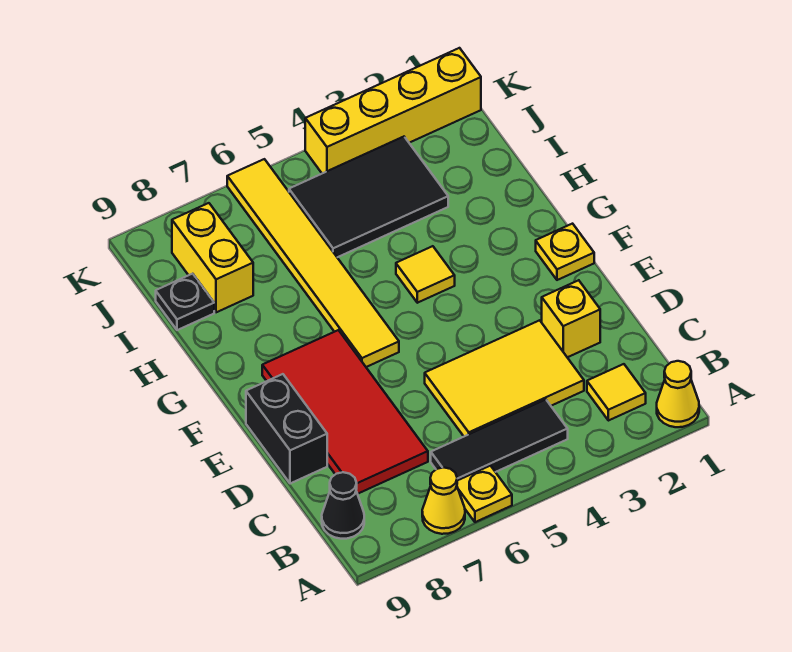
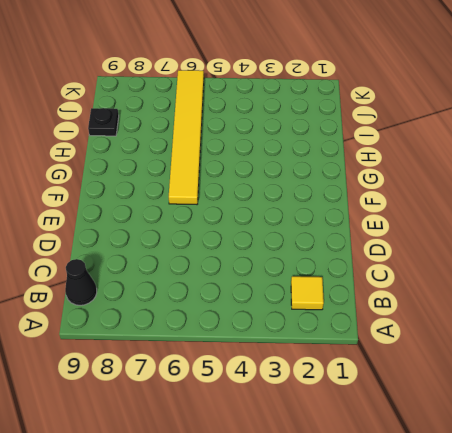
none -> yellow 1x1 cone [657,361,699,427]
none -> yellow 1x1 plate [457,466,512,522]
none -> yellow 1x1 cone [422,467,465,534]

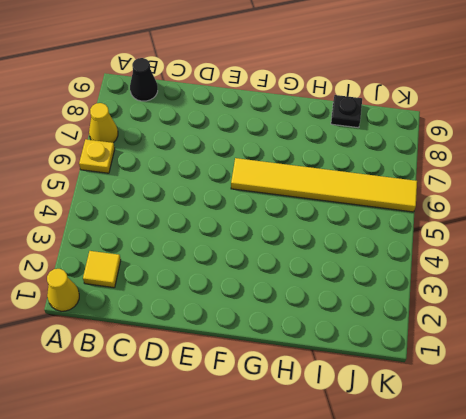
none -> black 1x3 tile [431,400,568,481]
none -> yellow 2x3 tile [425,320,584,436]
none -> red 2x4 tile [262,330,428,494]

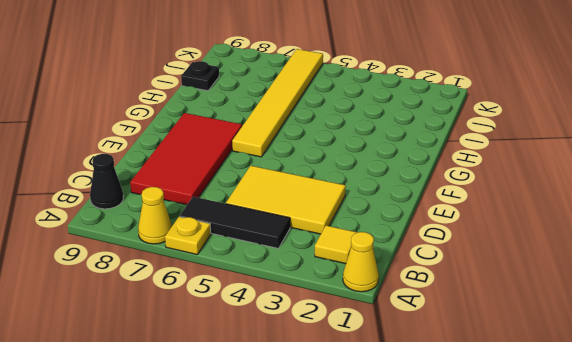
none -> yellow 1x1 brick [542,280,600,357]
none -> black 1x2 brick [246,374,327,484]
none -> yellow 1x1 plate [536,224,594,280]

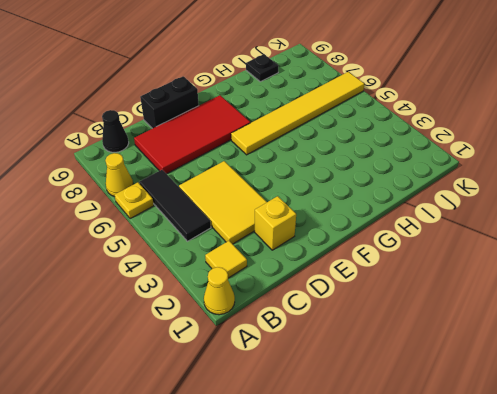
none -> yellow 1x1 plate [536,224,594,280]
none -> yellow 1x1 tile [396,246,455,303]
none -> black 2x3 tile [289,137,448,257]

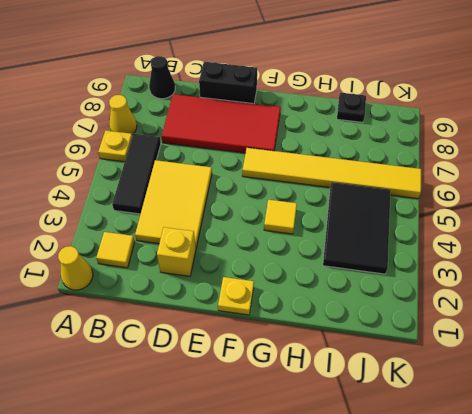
none -> yellow 1x2 brick [172,203,253,312]
none -> yellow 1x4 brick [305,48,481,173]

